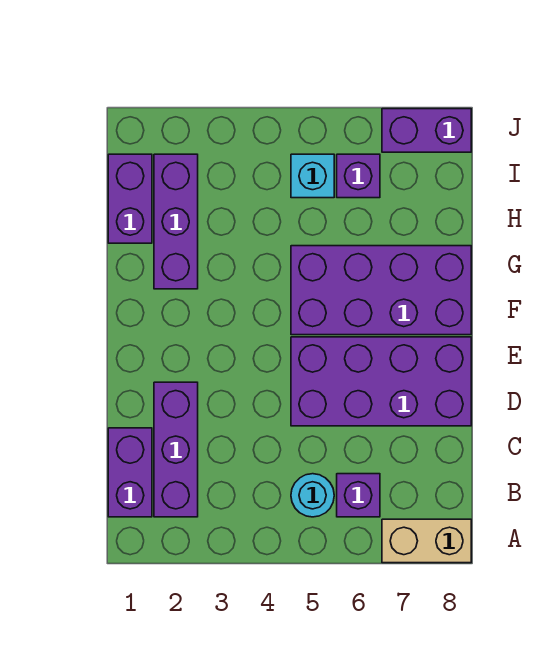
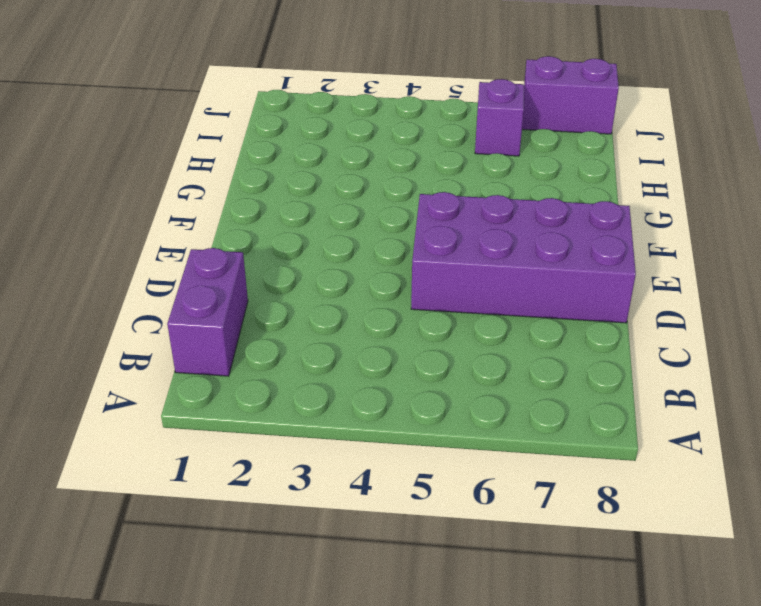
none -> tan 1x2 brick [382,519,471,563]
none -> purple 1x3 brick [154,382,198,517]
none -> cyan 1x1 round brick [291,474,334,517]

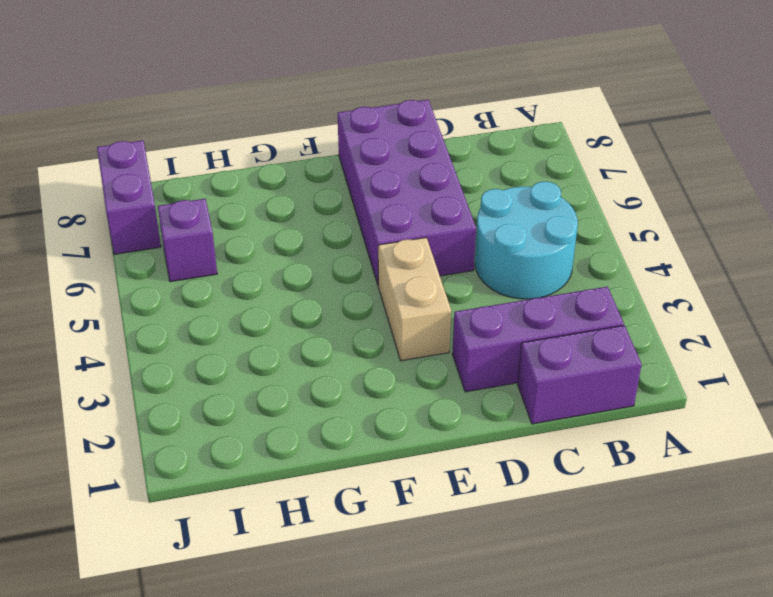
cyan 2x2 round brick [475,181,578,299] -> cyan 1x1 round brick [291,474,334,517]
tan 1x2 brick [378,238,451,361] -> tan 1x2 brick moved to [382,519,471,563]
none -> purple 1x1 brick [337,474,380,517]
none -> purple 2x4 brick [291,246,471,335]
none -> purple 1x3 brick [154,154,198,289]

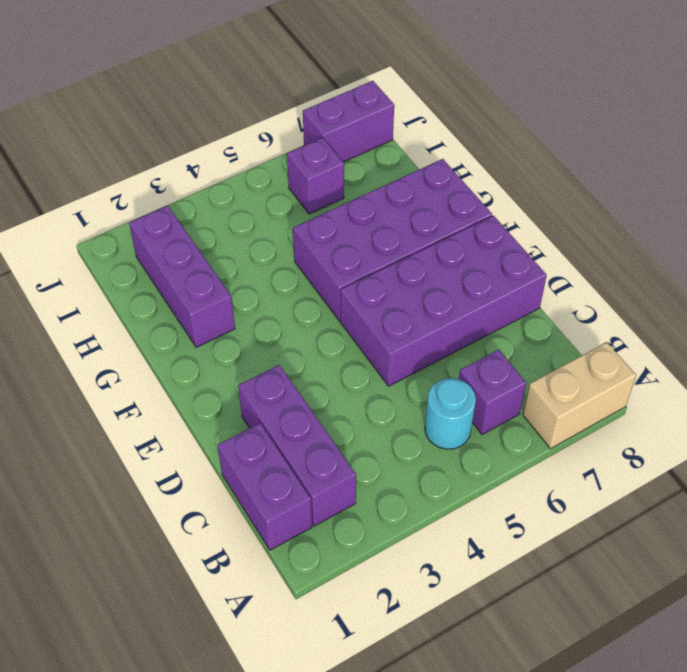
none -> purple 1x2 brick [108,154,152,243]
none -> cyan 1x1 brick [291,154,334,198]

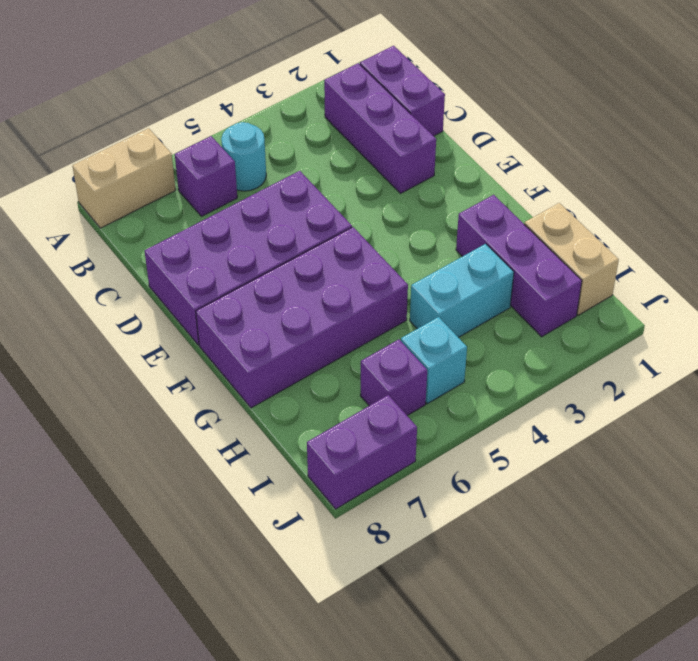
tan 1x2 brick [524,203,619,315] -> purple 1x2 brick [108,154,152,243]
cyan 1x2 brick [410,244,514,337] -> none

